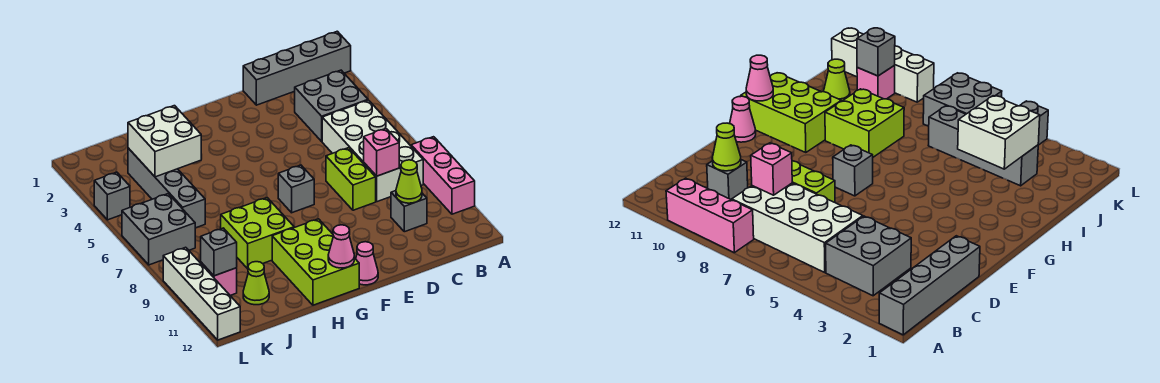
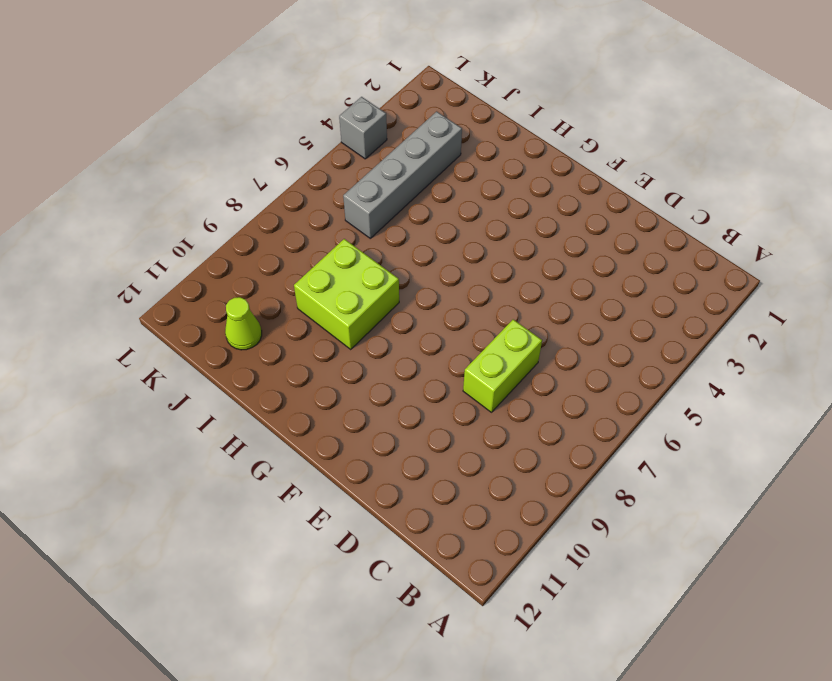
none -> grey 1x4 brick [243,31,351,105]
none -> pink 1x3 brick [411,137,475,214]
none -> grey 2x2 brick [294,70,368,141]

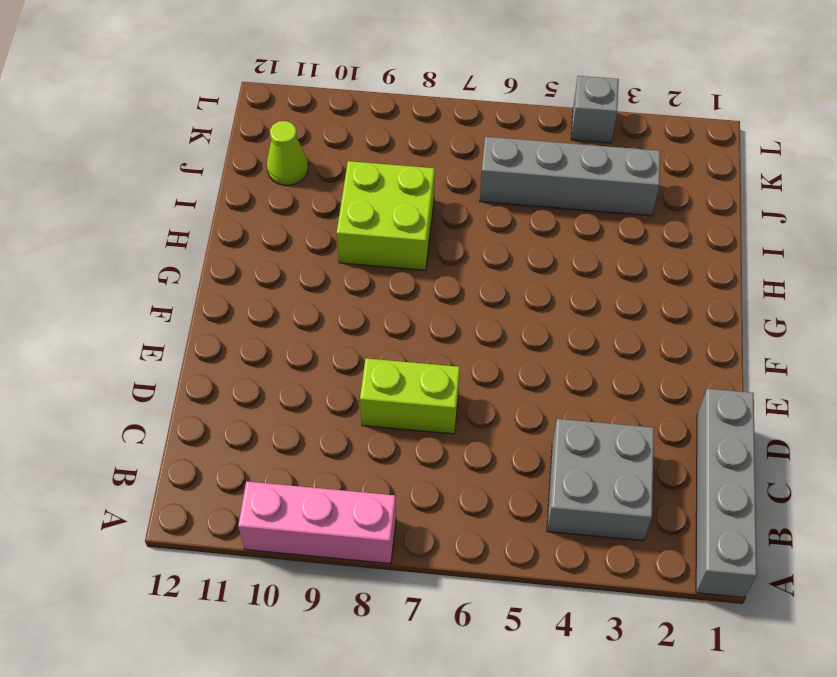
none -> white 2x4 brick [322,100,423,202]
none -> grey 1x1 brick [391,191,427,232]
none -> grey 1x1 brick [278,165,314,213]

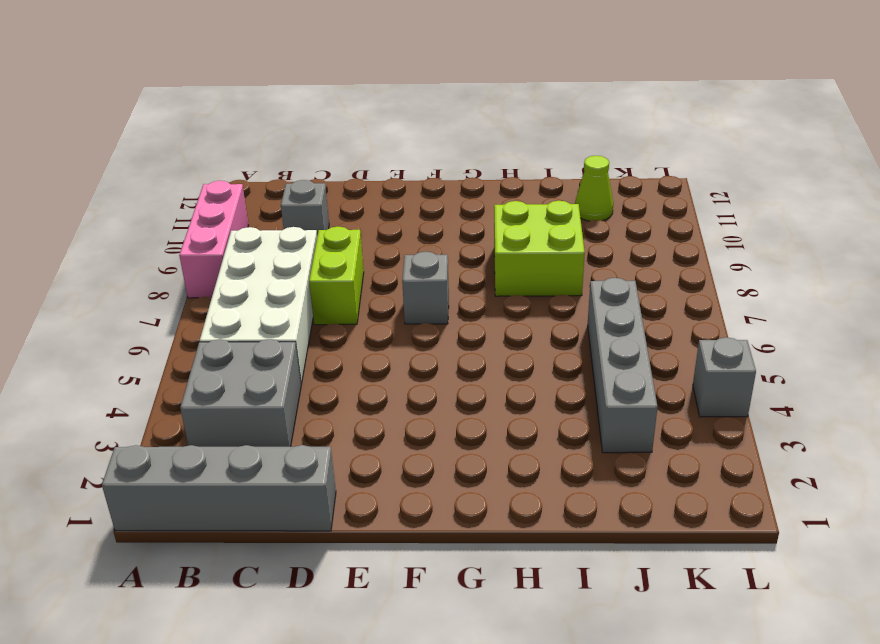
none -> pink 1x1 cone [356,242,378,285]
none -> lime 2x3 brick [272,219,359,305]
none -> grey 2x2 brick [122,194,195,265]

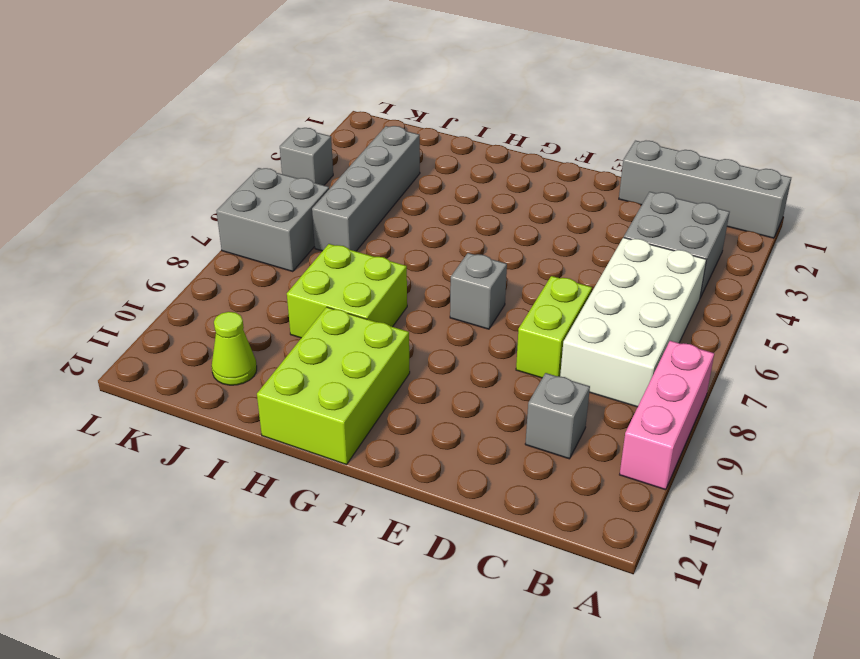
none -> pink 1x1 cone [356,242,378,285]
none -> pink 1x1 brick [201,262,237,295]
none -> white 1x4 brick [163,247,240,340]

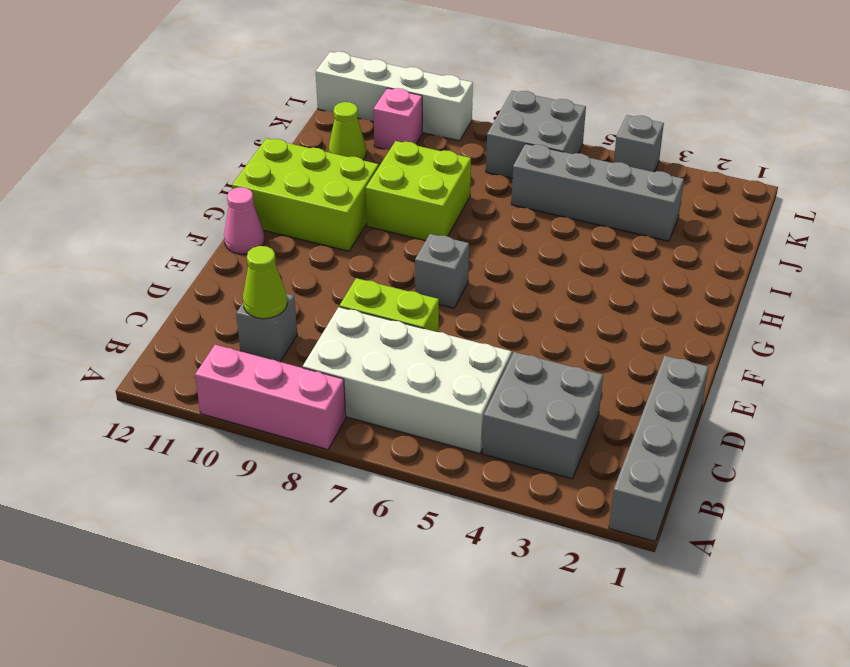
none -> pink 1x1 brick [364,129,399,176]
none -> pink 1x1 cone [328,225,354,268]
none -> white 2x2 brick [128,106,201,177]

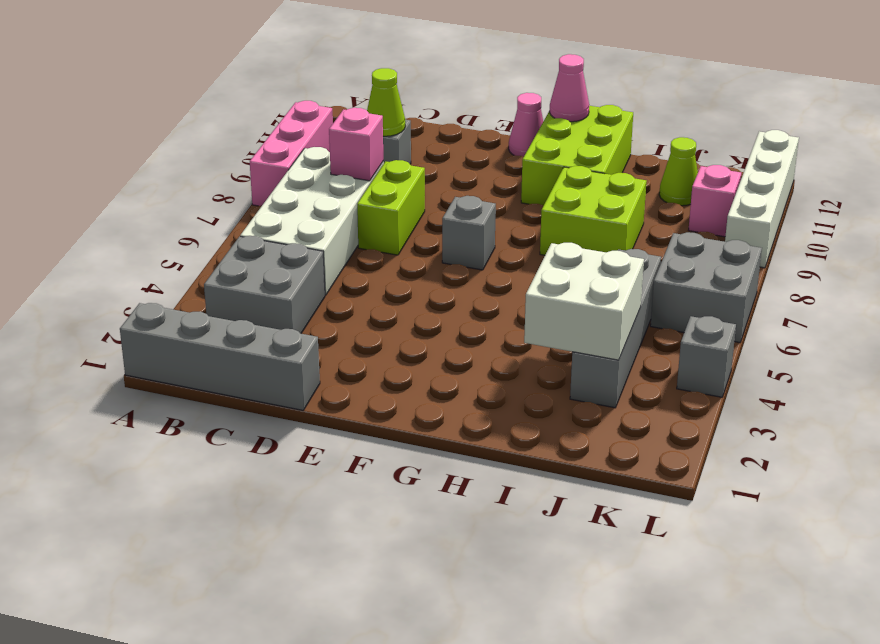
none -> grey 1x1 brick [201,228,237,276]

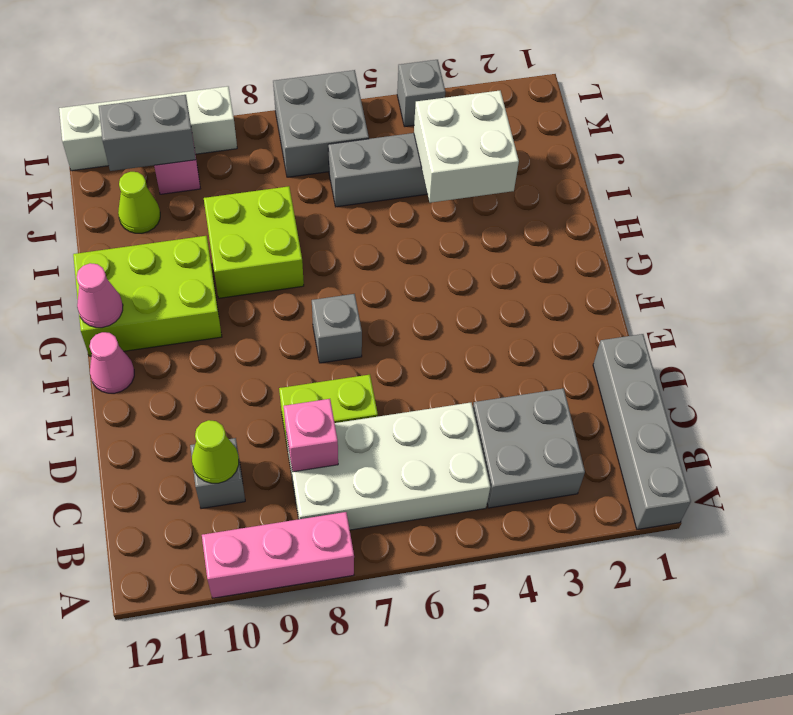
grey 1x2 brick [99,95,196,171] -> grey 1x1 brick [201,228,237,276]

